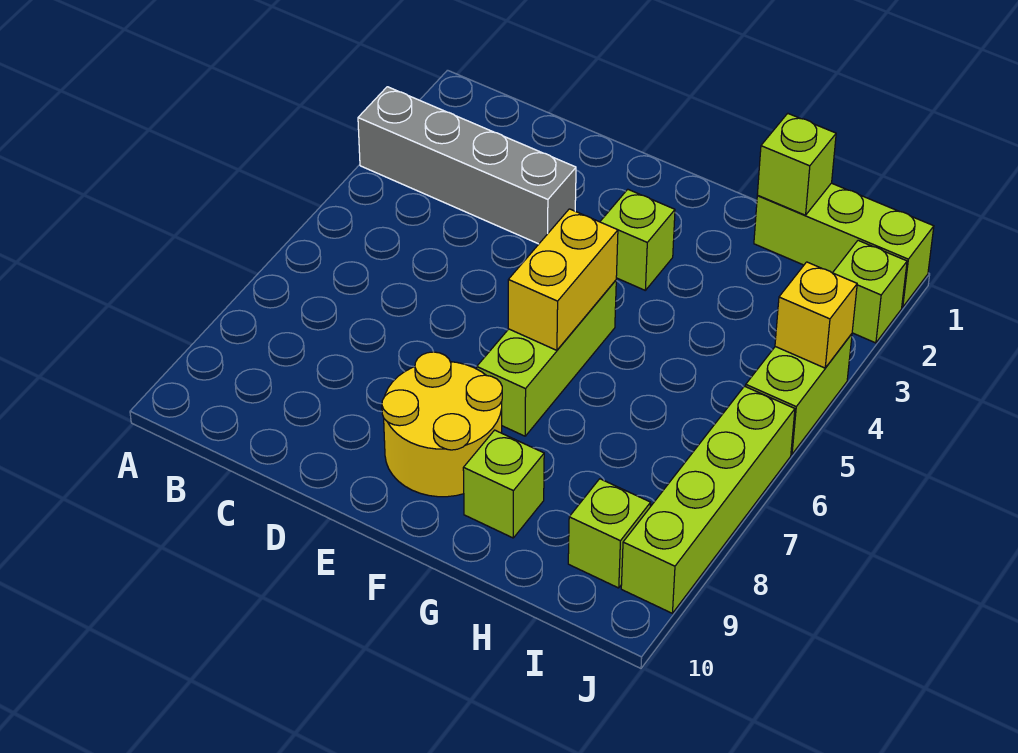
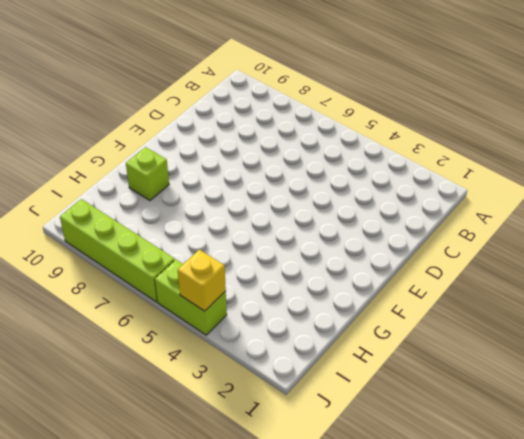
none -> grey 1x4 brick [358,87,576,244]
none -> yellow 2x2 round brick [382,352,502,497]
none -> lime 1x1 brick [600,189,675,290]

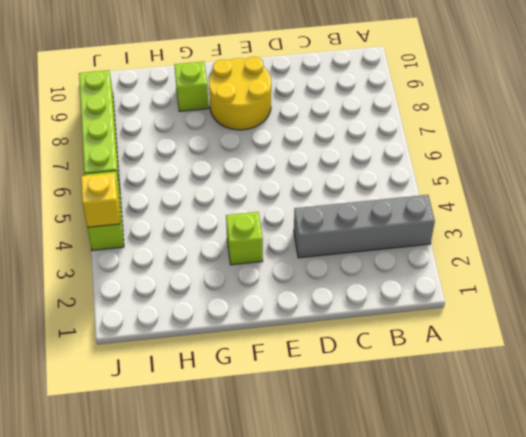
none -> lime 1x3 brick [477,280,616,436]
none -> lime 1x3 brick [754,183,934,307]
none -> lime 1x1 brick [568,479,651,588]

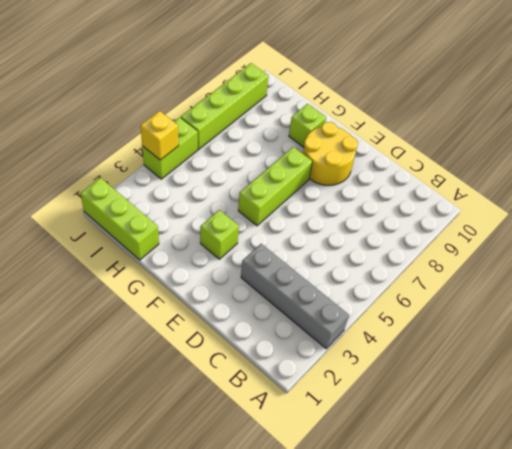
none -> lime 1x1 brick [568,479,651,588]
none -> lime 1x1 brick [833,240,907,343]
none -> yellow 1x2 brick [508,209,618,350]

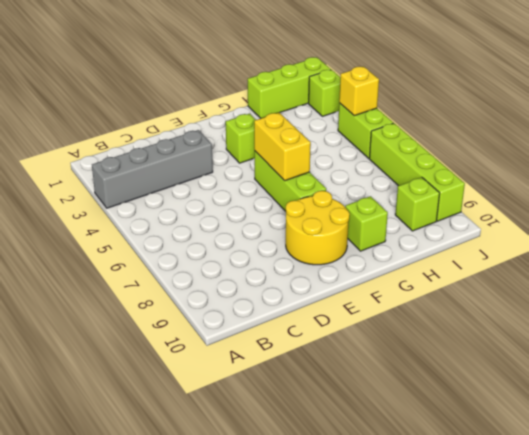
none -> lime 1x1 brick [757,114,836,215]

